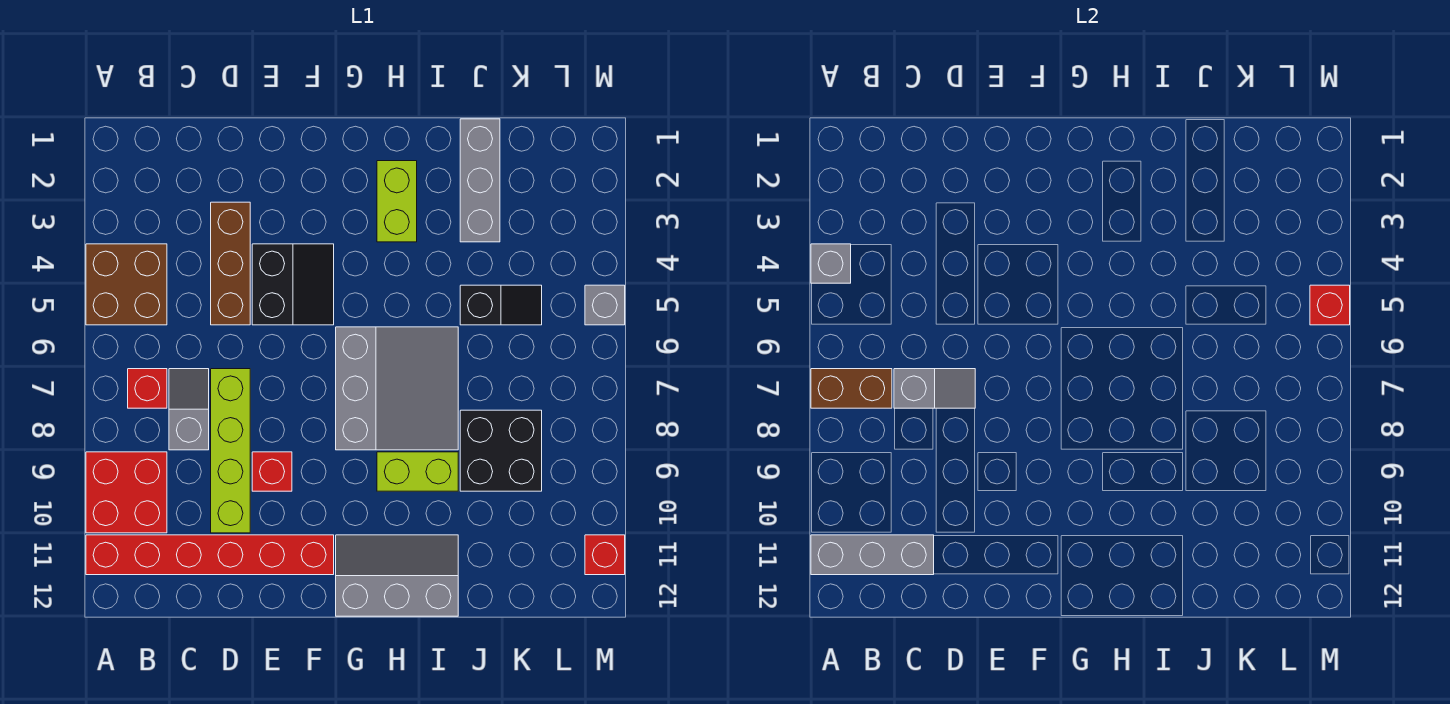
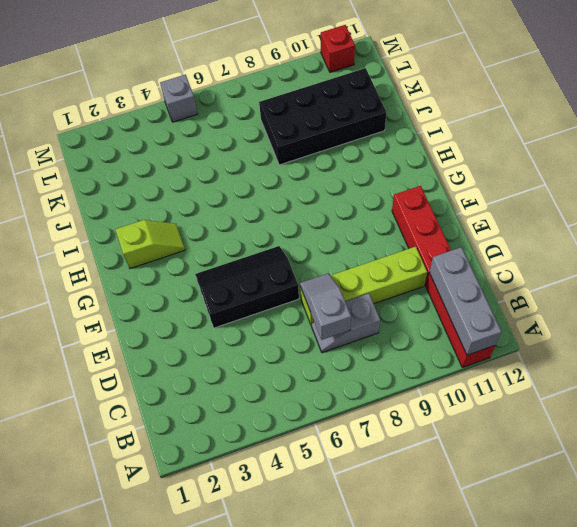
black 2x3 slope [195,246,299,328] -> black 2x2 slope [252,244,334,325]
lime 1x2 slope [115,220,185,268] -> lime 1x2 brick [377,161,417,242]
black 2x4 brick [259,68,386,165] -> black 2x2 brick [460,410,542,491]
none -> brown 2x2 brick [86,244,167,325]
none -> red 2x2 brick [86,452,167,533]
none -> red 1x1 brick [128,369,167,408]

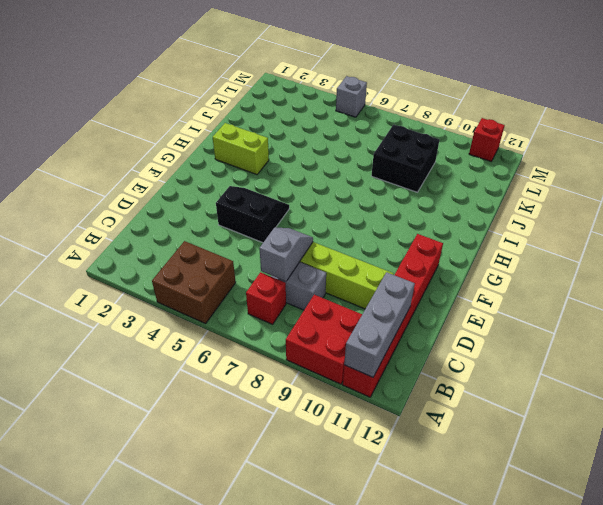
none -> brown 1x3 brick [211,202,250,325]
none -> red 1x1 brick [252,452,292,491]
none -> grey 3x3 slope [336,327,458,450]

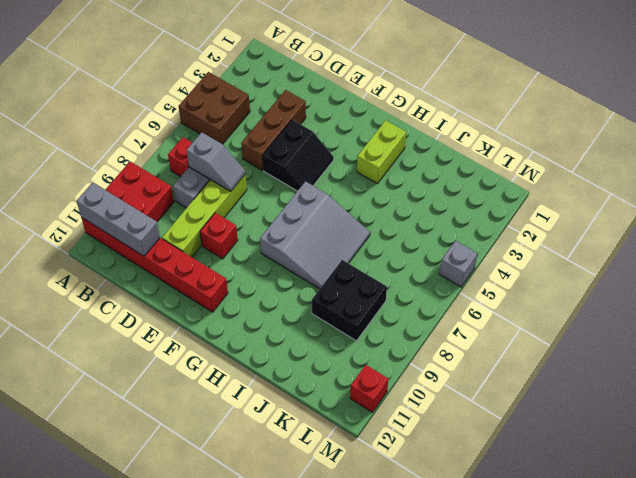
none -> grey 2x3 slope [336,535,458,616]
none -> lime 1x2 brick [377,452,458,491]
none -> grey 1x3 brick [460,119,500,242]

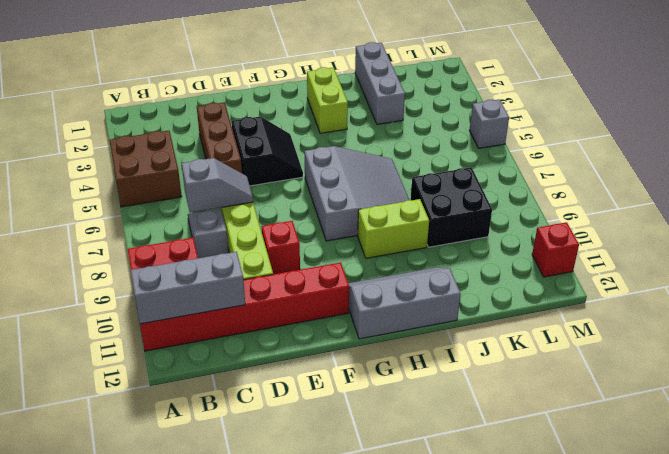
none -> red 1x1 brick [128,369,167,408]
none -> black 1x2 slope [460,285,542,325]
none -> grey 1x1 brick [811,244,851,283]

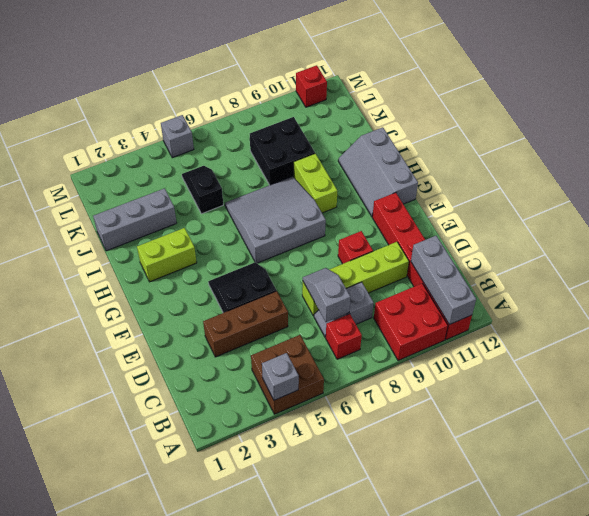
none -> brown 1x2 brick [811,369,892,408]
none -> red 1x1 brick [1310,285,1350,325]

